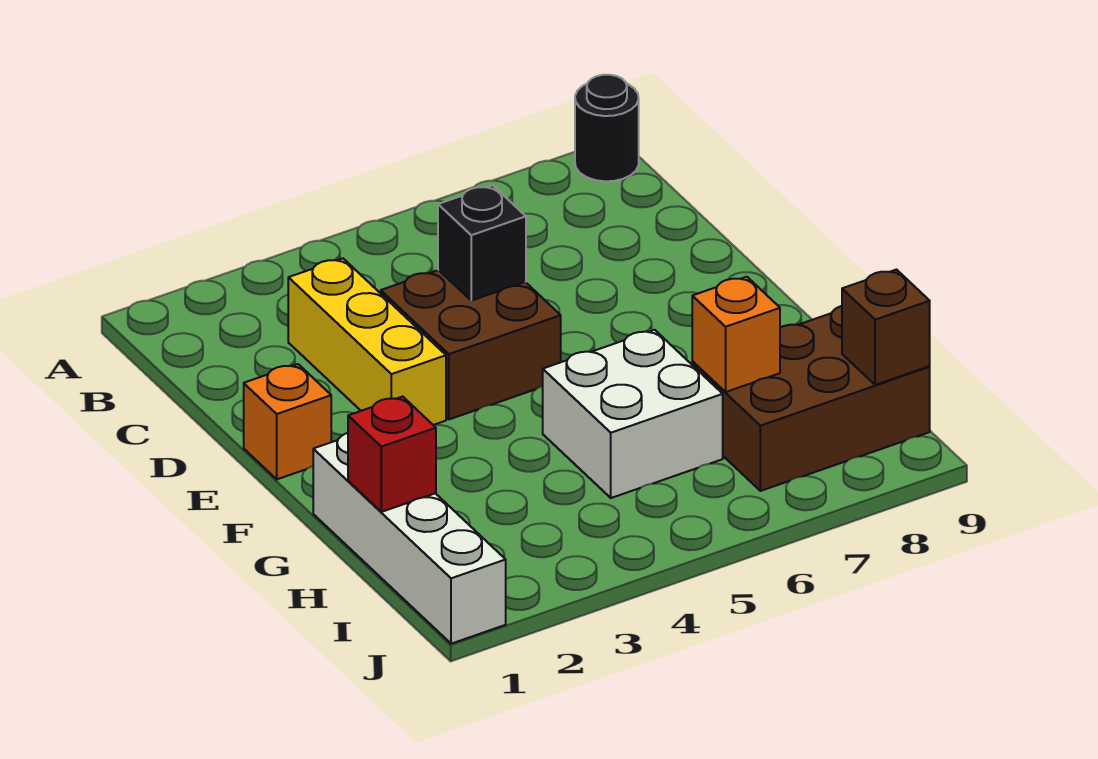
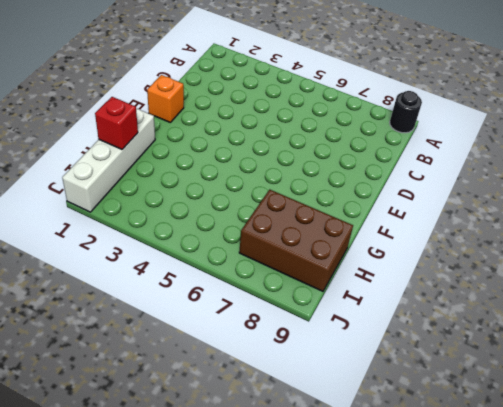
none -> yellow 1x3 brick [288,258,446,425]
none -> brown 2x2 brick [381,270,561,419]

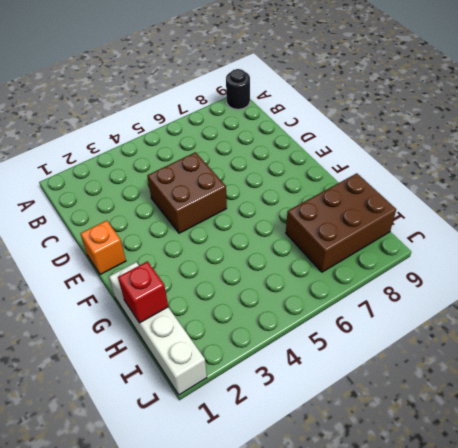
none -> yellow 1x3 brick [288,258,446,425]
none -> white 2x2 brick [543,330,723,498]

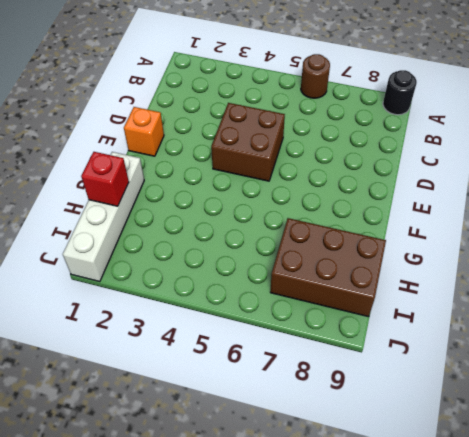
brown 1x1 round brick [301,54,330,98] -> none
none -> yellow 1x3 brick [288,258,446,425]
none -> white 2x2 brick [543,330,723,498]

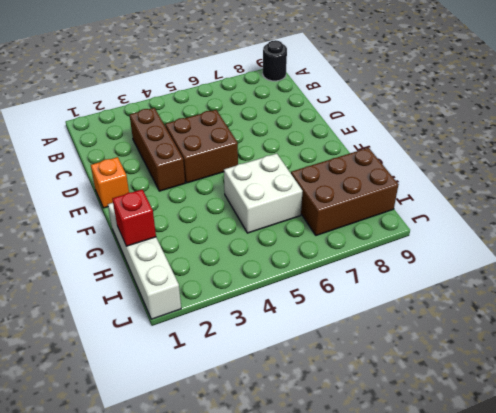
brown 1x3 brick [130,108,185,191] -> yellow 1x3 brick [288,258,446,425]
none -> black 1x1 brick [438,185,526,301]
none -> orange 1x1 brick [692,277,780,392]

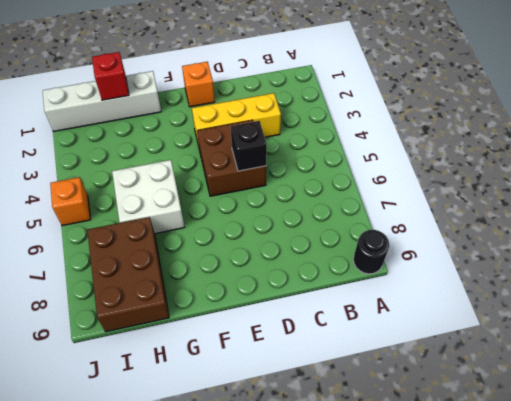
orange 1x1 brick [50,177,91,226] -> orange 1x1 brick moved to [692,277,780,392]
none -> brown 1x1 brick [842,270,930,385]

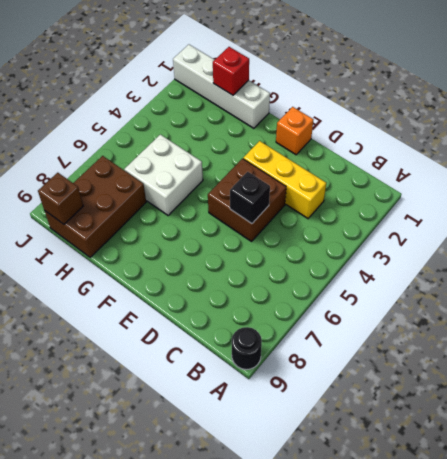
none -> orange 1x1 brick [692,277,780,392]

